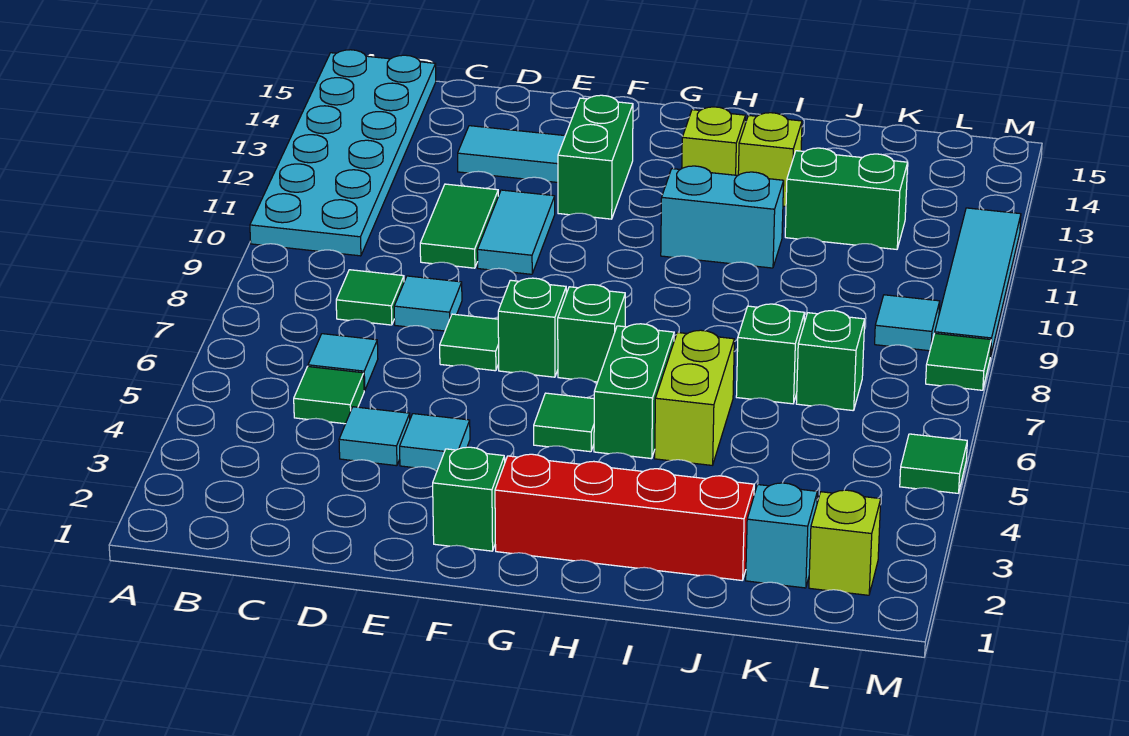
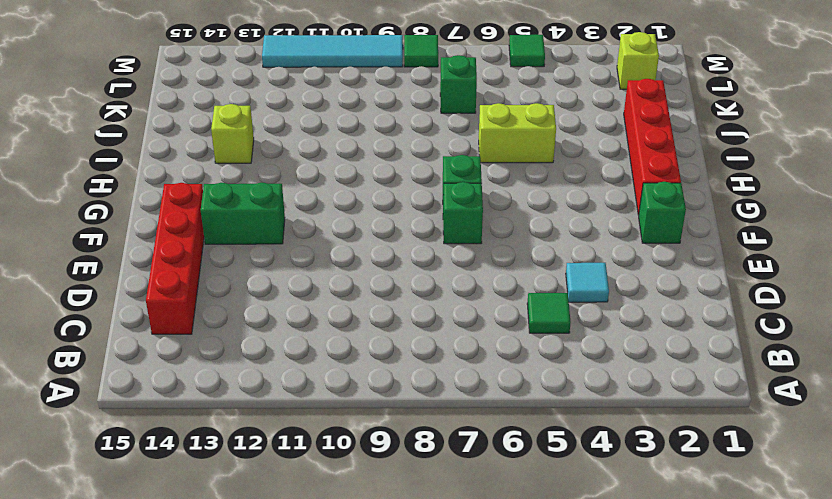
red 1x4 brick [146,183,204,334] -> none
none -> cyan 2x6 plate [250,50,436,256]
none -> cyan 1x1 tile [308,334,378,391]
none -> green 1x1 tile [336,270,404,325]
none -> cyan 1x1 tile [394,276,462,331]

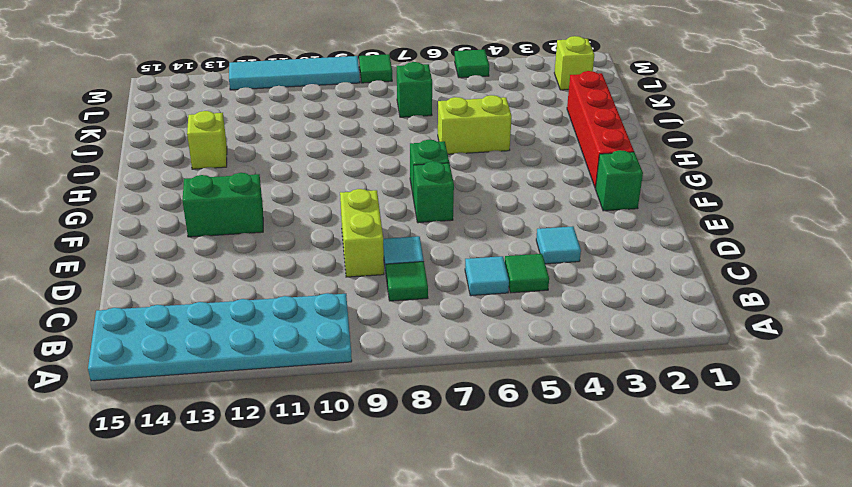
lime 1x2 brick [340,189,384,277] -> none
none -> green 1x2 tile [420,184,498,268]
none -> cyan 1x2 tile [458,126,565,182]
none -> cyan 1x1 tile [400,414,470,470]
none -> green 1x1 tile [440,314,499,371]

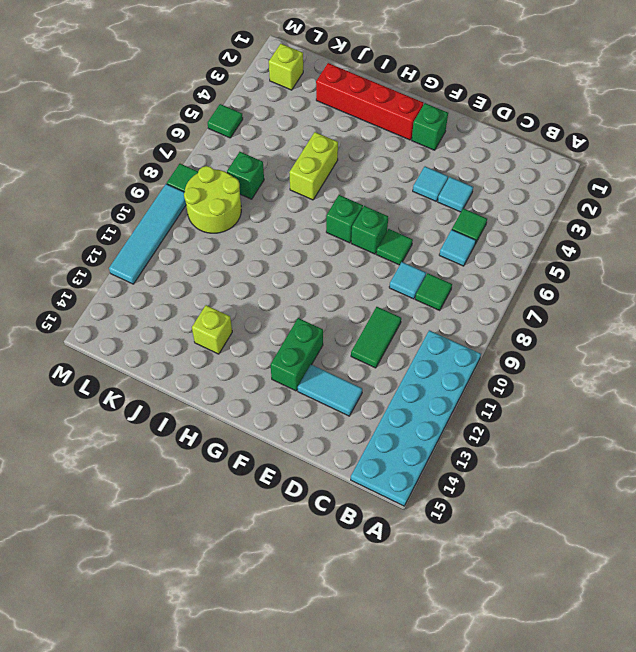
lime 2x2 round brick [184,166,241,233] -> cyan 1x1 tile [875,295,940,351]
none -> cyan 1x2 tile [477,190,555,274]
none -> green 1x1 tile [534,393,594,452]
none -> green 1x2 brick [594,324,674,459]
none -> cyan 1x2 brick [661,166,784,268]

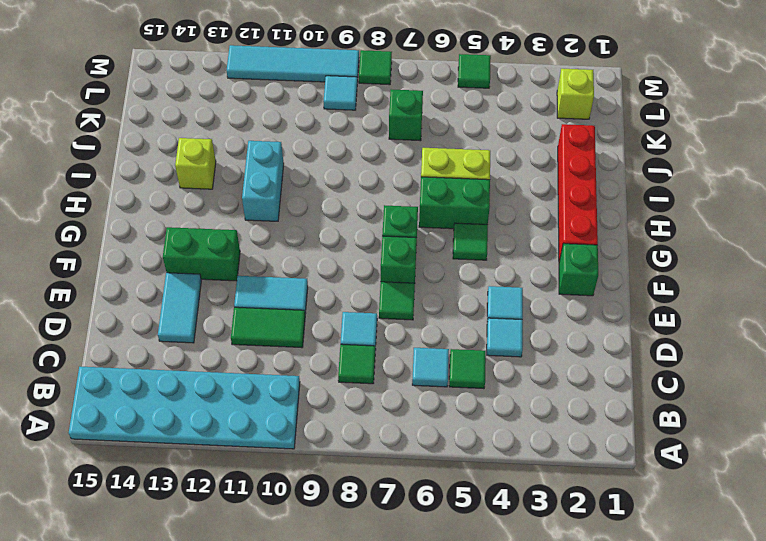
none -> lime 1x1 brick [682,107,746,175]
none -> green 1x1 brick [736,304,805,404]
none -> green 1x2 brick [785,148,908,249]
none -> cyan 1x1 brick [746,483,817,588]

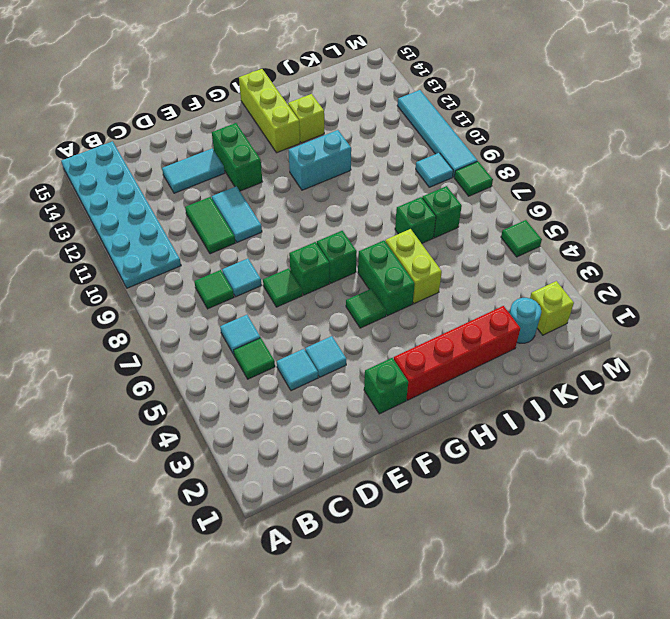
lime 1x3 brick [239,69,300,153] -> lime 1x1 brick [682,107,746,175]
cyan 1x1 round brick [510,298,541,343] -> cyan 1x1 brick [746,483,817,588]
none -> green 1x2 brick [785,148,908,249]

